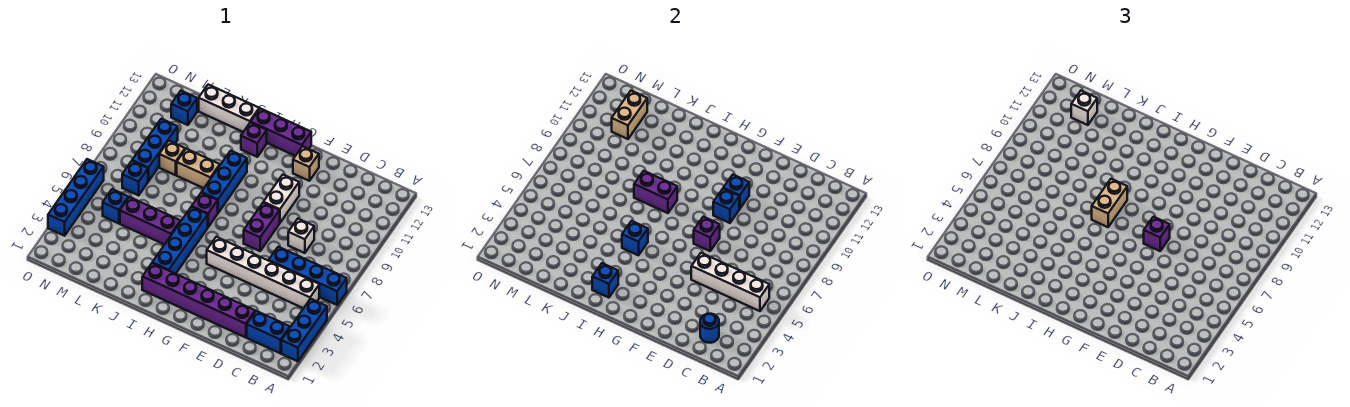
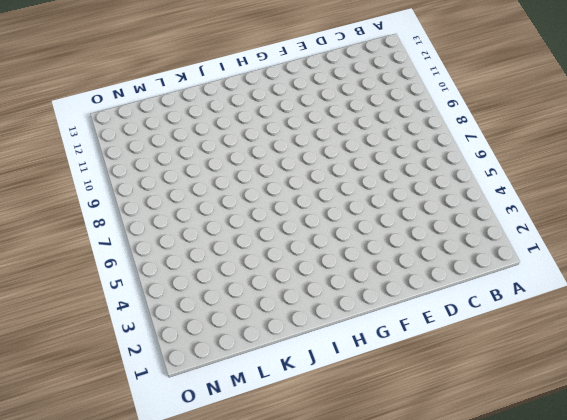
none -> blue 1x3 brick [281,299,327,361]
none -> blue 1x4 brick [269,247,347,305]
none -> blue 1x2 brick [247,311,290,353]
none -> white 1x6 brick [207,237,319,308]

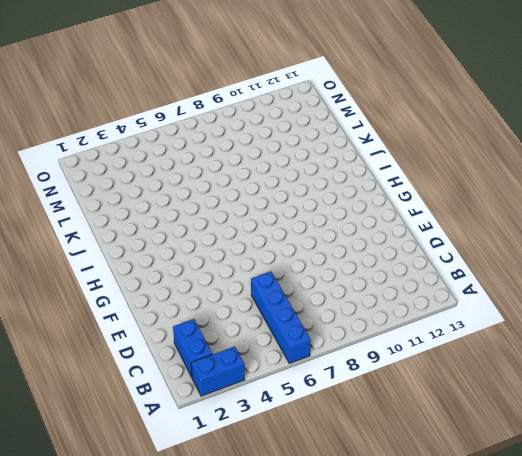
blue 1x2 brick [191,347,245,396] -> blue 1x3 brick [281,299,327,361]
none -> white 1x6 brick [207,237,319,308]
none -> purple 1x6 brick [142,263,255,337]
none -> white 1x1 brick [288,219,314,253]
none -> purple 1x2 brick [244,203,280,251]

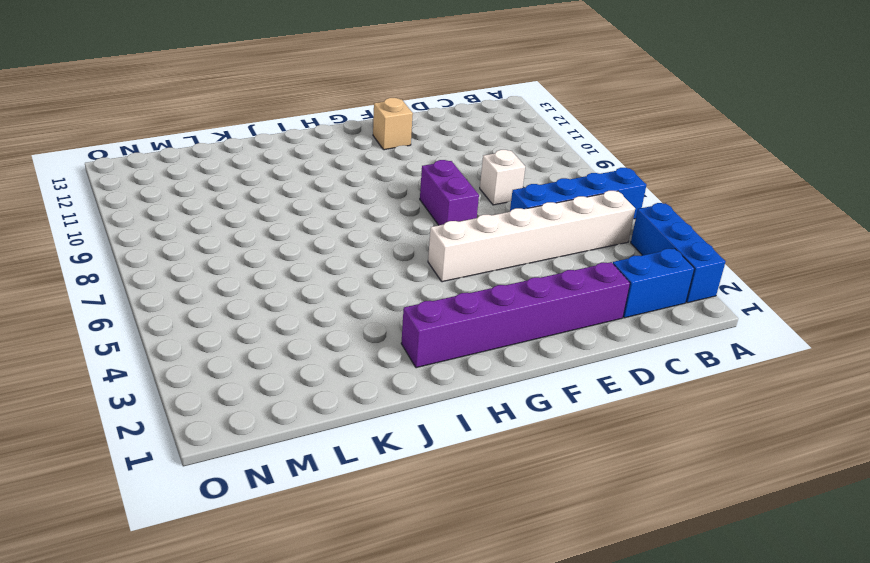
none -> white 1x2 brick [263,175,299,223]
none -> purple 1x3 brick [251,108,311,156]
none -> blue 1x4 brick [152,207,208,274]
none -> purple 1x1 brick [192,193,218,227]

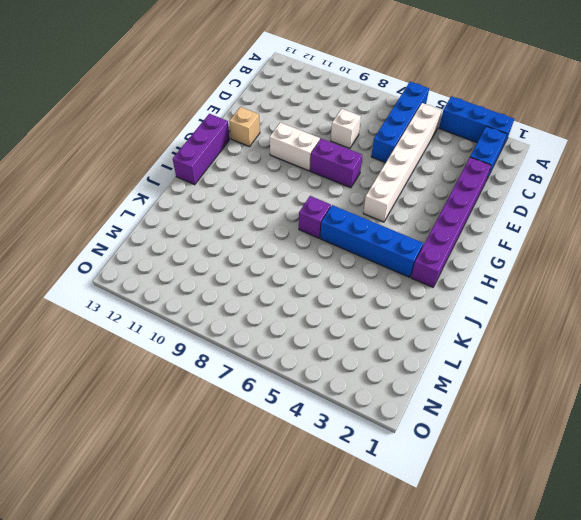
none -> blue 1x3 brick [202,151,247,213]
none -> purple 1x1 brick [241,122,267,157]
none -> purple 1x3 brick [120,197,181,245]
none -> tan 1x2 brick [177,149,220,188]

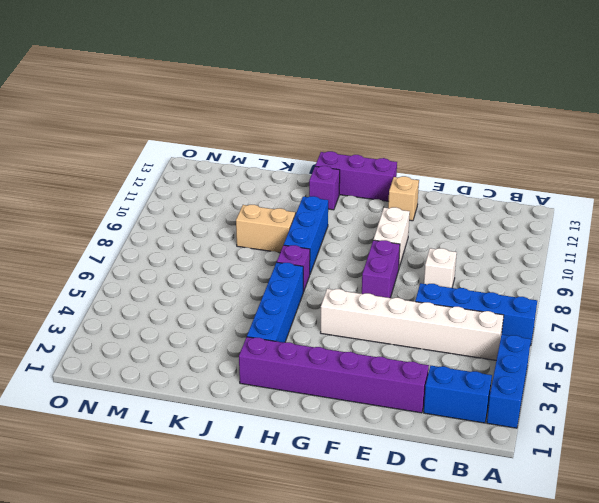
none -> purple 1x3 brick [120,197,181,245]
none -> white 1x3 brick [199,85,259,132]
none -> tan 1x1 brick [159,141,185,175]
none -> blue 1x1 brick [103,189,128,223]

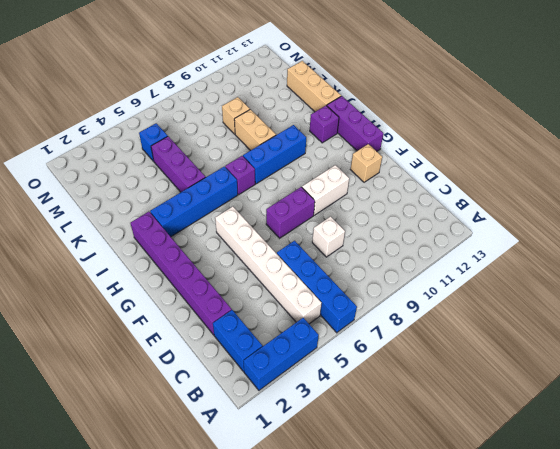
tan 1x3 brick [287,61,341,112] -> white 1x3 brick [199,85,259,132]
none -> blue 1x1 brick [122,161,148,195]
none -> blue 1x3 brick [132,119,178,181]
none -> blue 1x1 brick [171,91,197,125]
none -> blue 1x4 brick [48,159,104,236]

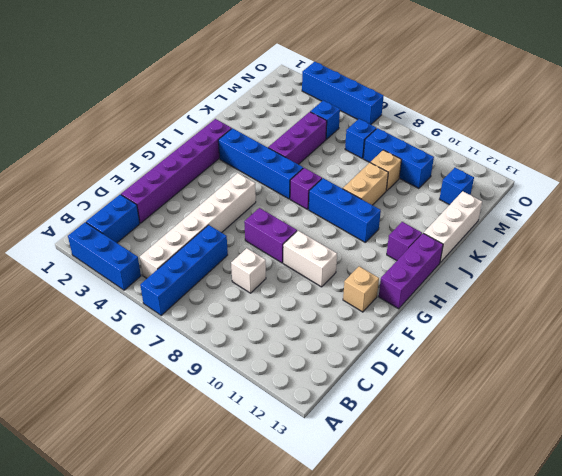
none -> white 1x4 brick [691,253,769,311]
none -> blue 1x1 round brick [700,314,719,343]
none -> purple 1x1 brick [694,217,720,251]
none -> blue 1x1 brick [713,189,739,223]

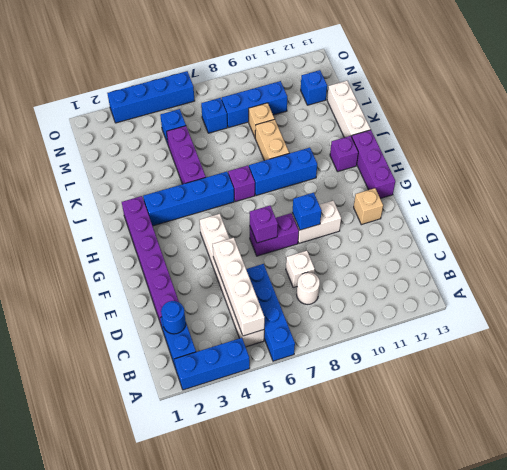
white 1x1 round brick [297,272,320,304] -> none
none -> blue 1x1 brick [723,175,749,209]
none -> blue 1x1 brick [592,263,618,298]
none -> blue 1x1 brick [622,221,648,255]
none -> purple 1x2 brick [634,171,677,213]

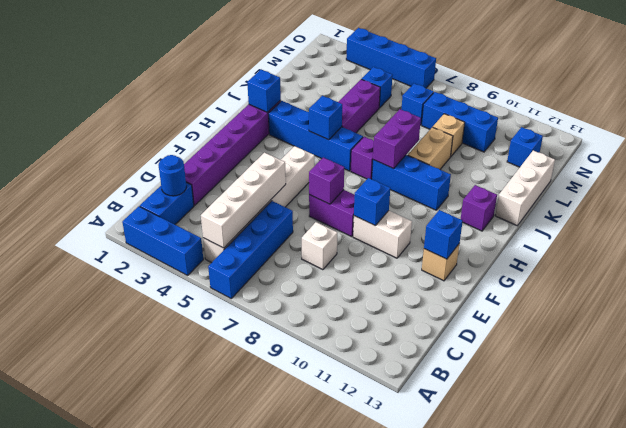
blue 1x1 brick [424,210,463,259] -> blue 1x1 brick moved to [723,175,749,209]
none -> purple 1x3 brick [251,108,311,156]
none -> tan 1x2 brick [612,91,647,139]
none -> purple 1x1 brick [1144,217,1170,251]
none -> tan 1x2 brick [1092,179,1127,227]

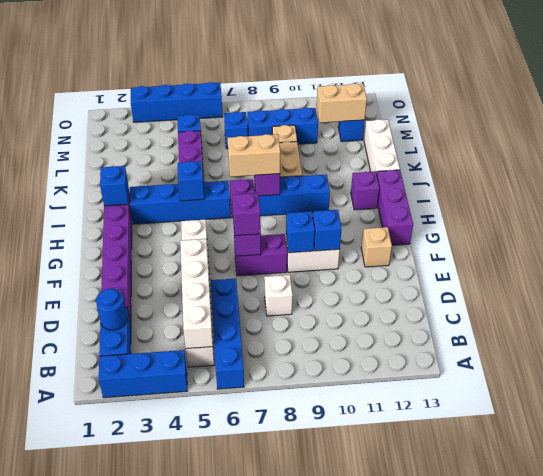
none -> white 1x1 brick [1071,91,1097,125]

